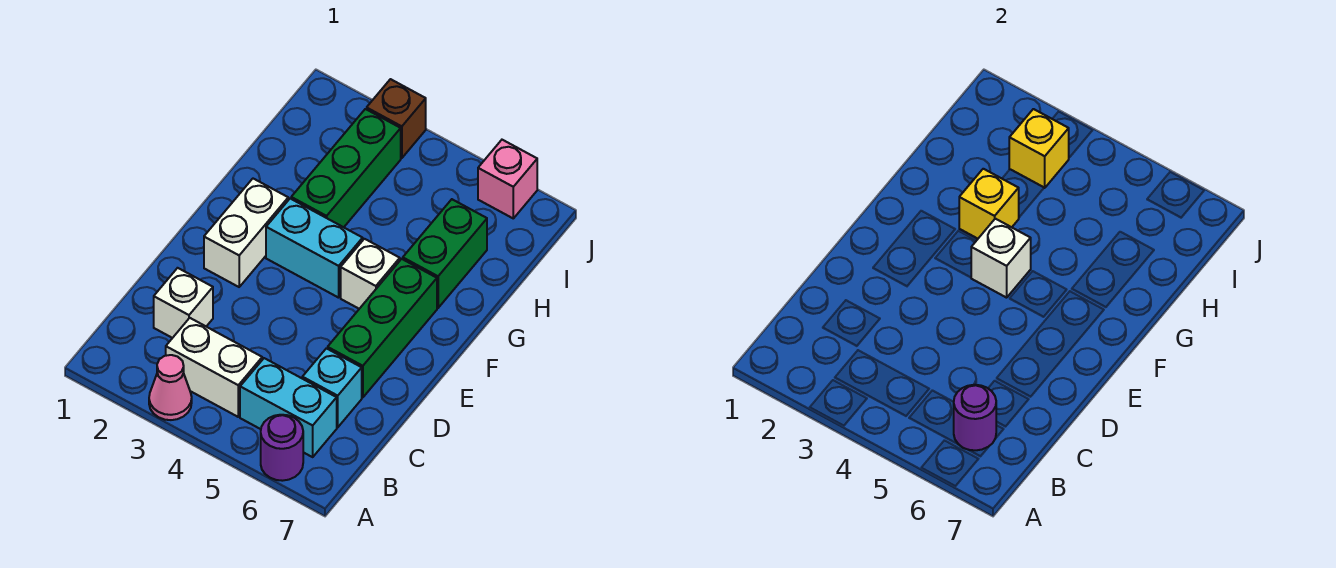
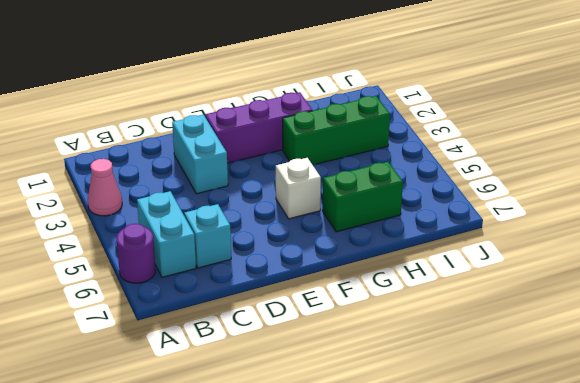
cyan 1x2 brick [172,115,228,194] -> cyan 1x2 brick moved to [266,199,363,298]
purple 1x3 brick [205,92,312,163] -> white 1x2 brick [204,179,288,287]
none -> white 1x2 brick [166,318,262,417]
none -> white 1x1 brick [154,268,213,338]
none -> green 1x3 brick [328,259,437,398]

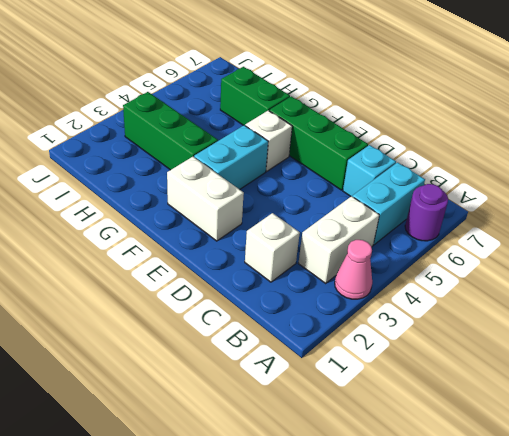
none -> brown 1x1 brick [367,79,426,158]
none -> pink 1x1 brick [478,140,537,218]
none -> purple 1x1 round brick [954,385,996,450]

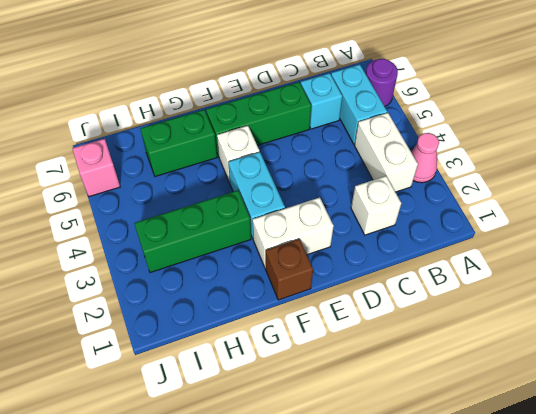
brown 1x1 brick [265,239,313,300] -> brown 1x1 brick moved to [367,79,426,158]
none -> purple 1x1 round brick [954,385,996,450]
none -> white 1x1 brick [971,219,1031,298]
none -> yellow 1x1 brick [959,169,1019,239]

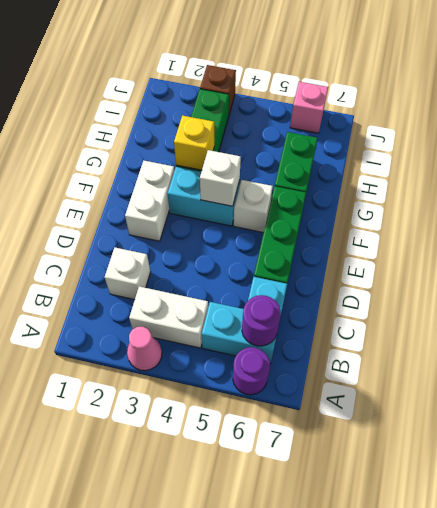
none -> yellow 1x1 brick [1009,109,1069,188]

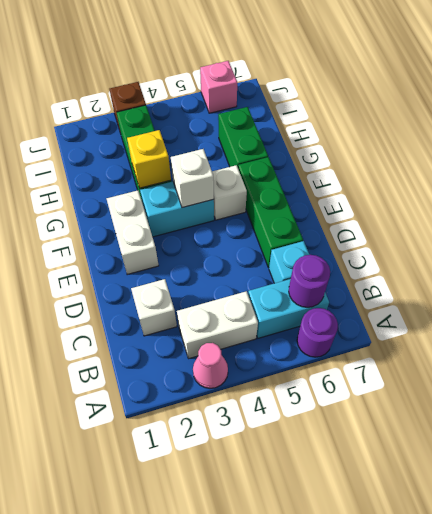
none -> yellow 1x1 brick [1009,109,1069,188]

